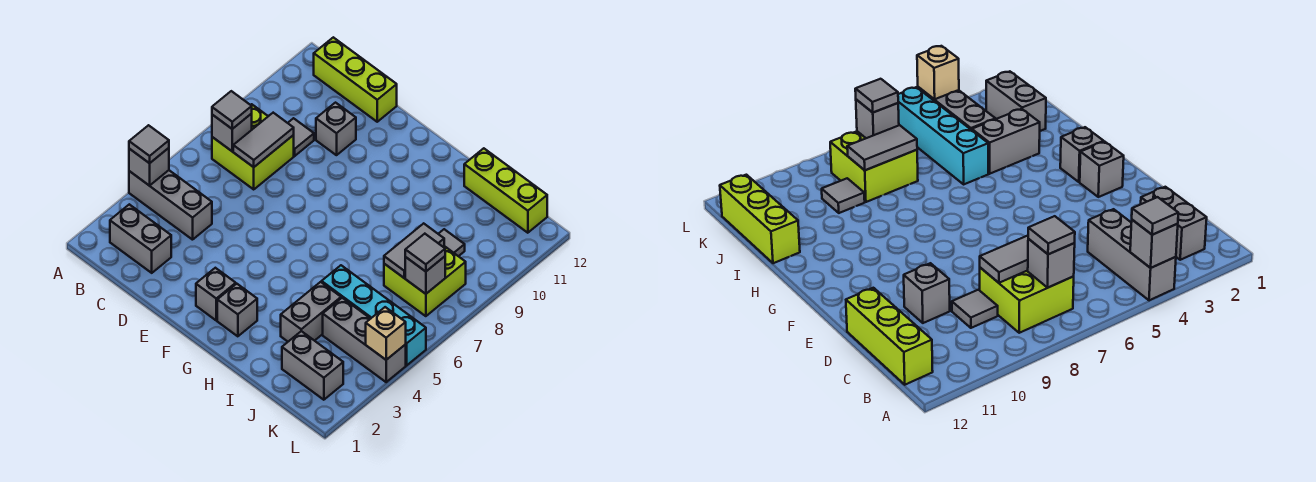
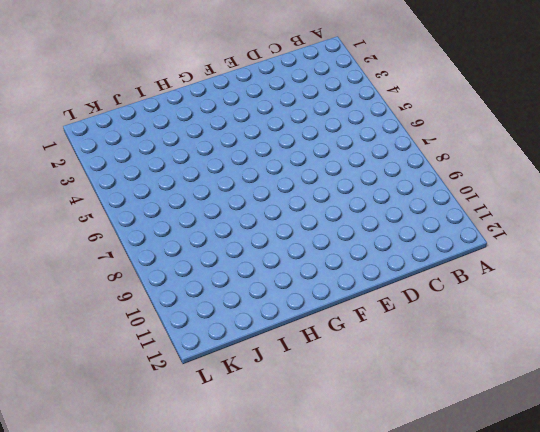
none -> grey 1x3 brick [129,170,212,240]
none -> grey 1x2 brick [110,204,171,273]
none -> lime 2x2 brick [212,104,294,189]

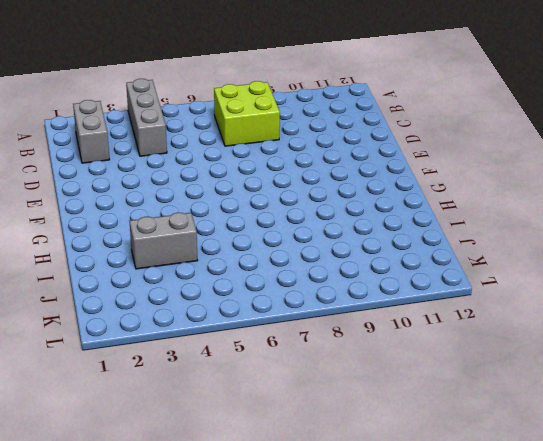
none -> lime 1x3 brick [314,37,397,122]
none -> grey 1x1 tile [288,118,314,156]
none -> grey 1x1 brick [316,103,356,155]

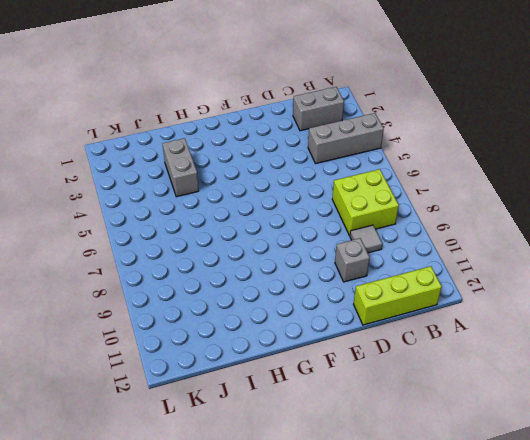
none -> grey 1x1 brick [196,268,236,320]
none -> grey 1x1 brick [217,284,257,336]
none -> cyan 1x4 brick [322,265,426,365]

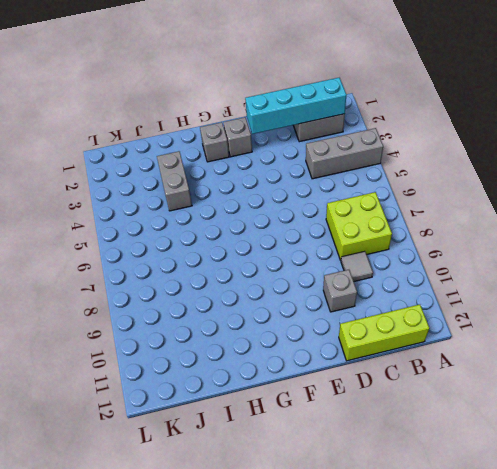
cyan 1x4 brick [245,78,347,134] -> cyan 1x4 brick moved to [322,265,426,365]
none -> lime 1x3 brick [464,148,547,233]
none -> grey 1x2 brick [282,331,343,400]
none -> grey 1x3 brick [323,298,406,382]

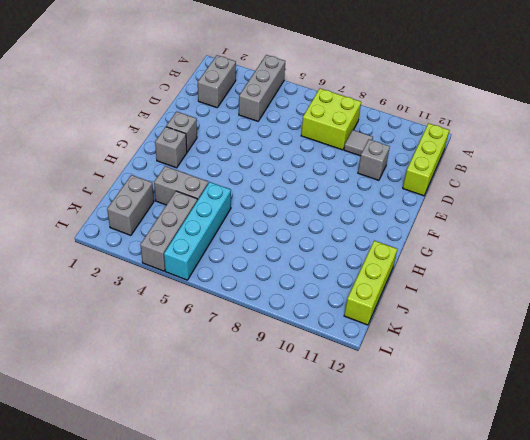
none -> lime 2x2 brick [384,246,466,316]
none -> grey 1x1 tile [439,229,465,256]
none -> grey 1x1 brick [129,148,169,186]

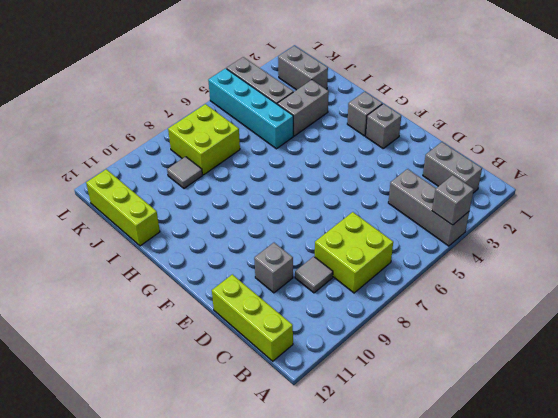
none -> grey 1x1 brick [212,114,252,151]
none -> grey 1x2 tile [233,113,294,167]
none -> grey 1x2 tile [384,223,444,278]

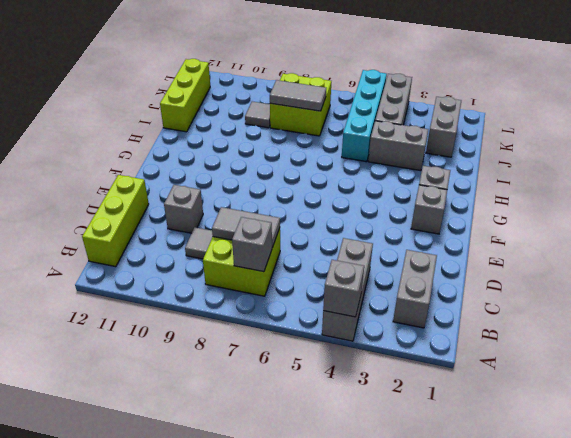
none -> grey 1x1 brick [405,256,445,294]
none -> tan 1x1 brick [366,307,406,360]
none -> grey 1x1 tile [129,125,169,163]

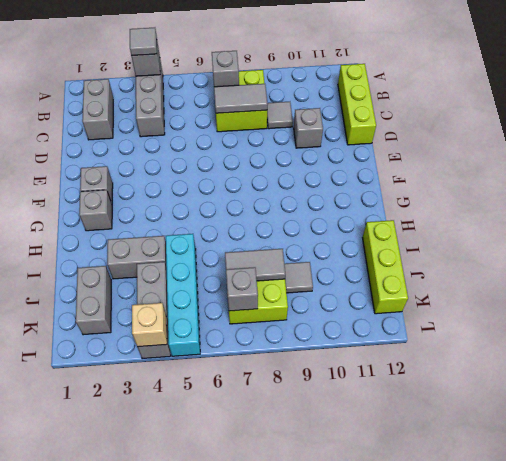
none -> grey 1x1 tile [212,91,252,129]
none -> grey 1x1 tile [405,234,445,271]

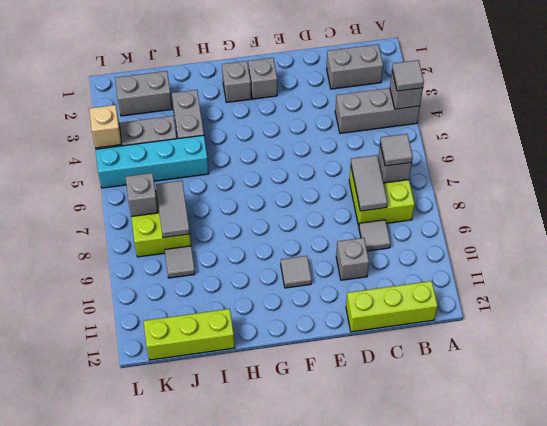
grey 1x1 tile [281,256,312,288] -> grey 1x1 tile moved to [405,234,445,271]

